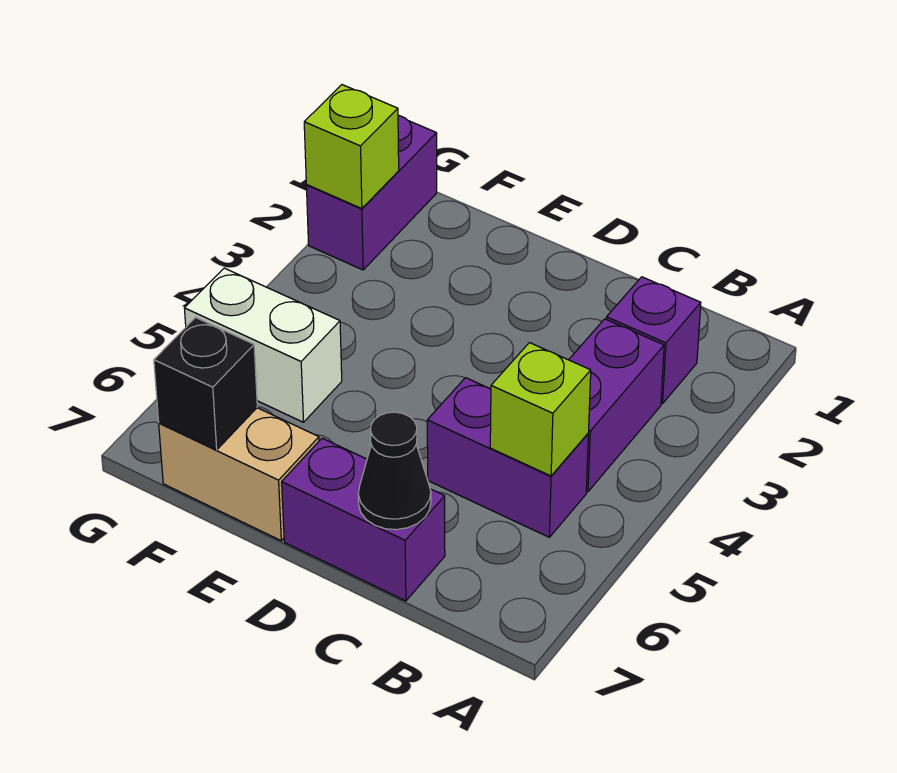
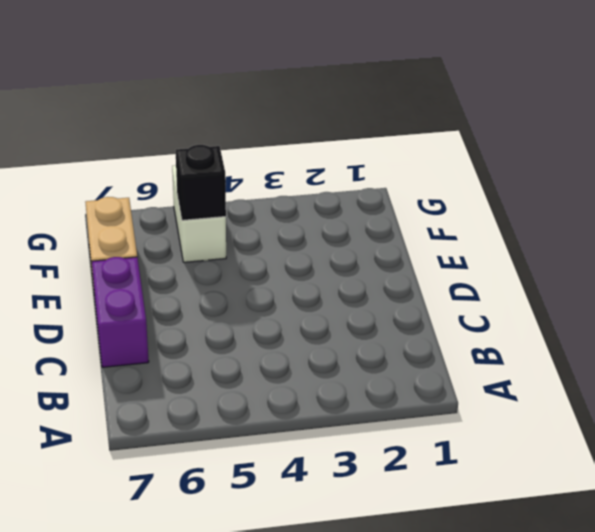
black 1x1 brick [176,145,226,220] -> black 1x1 brick moved to [154,317,257,450]
none -> purple 1x1 brick [606,277,701,404]
none -> purple 1x2 brick [569,319,664,492]

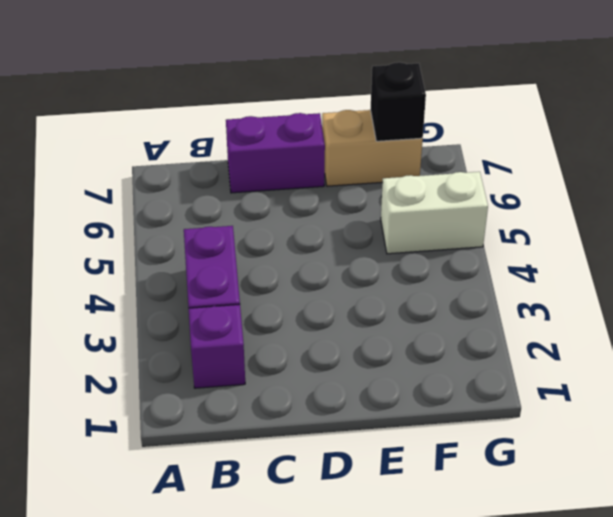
none -> purple 1x2 brick [427,378,588,537]
none -> purple 1x2 brick [306,115,437,270]

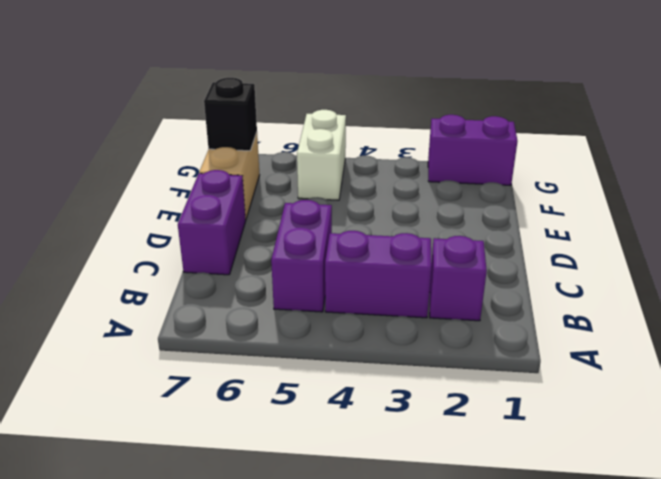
none -> lime 1x1 brick [490,343,591,476]
none -> black 1x1 cone [358,412,431,530]

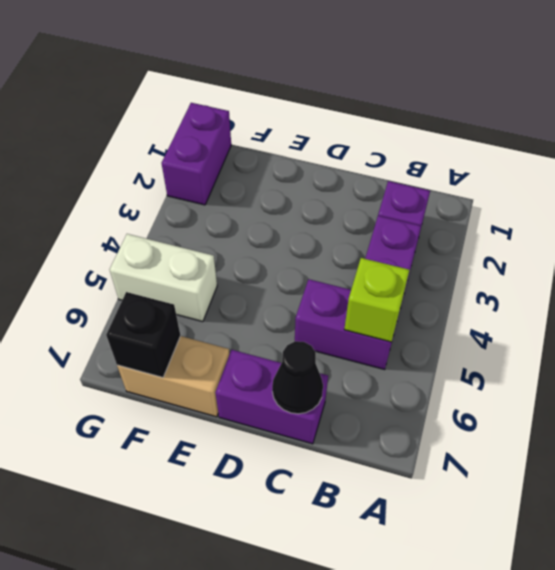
none -> lime 1x1 brick [304,85,399,209]

